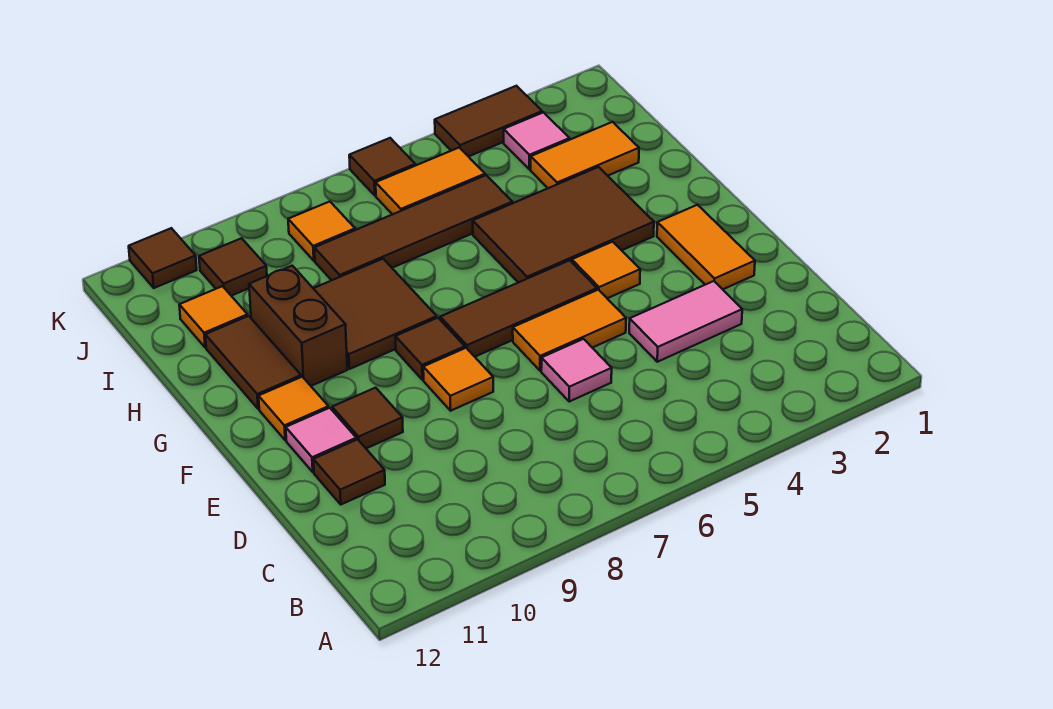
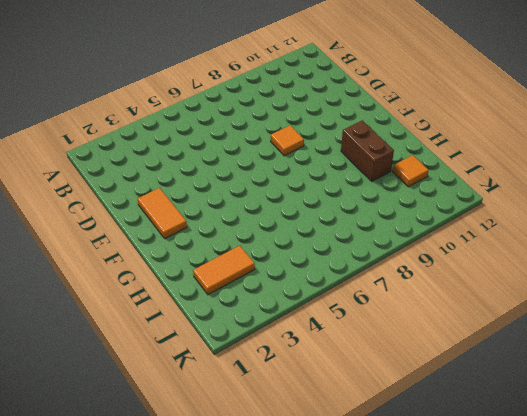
none -> pink 1x2 tile [629,281,742,362]
none -> pink 1x1 tile [541,339,612,402]
none -> brown 1x1 tile [313,439,385,504]

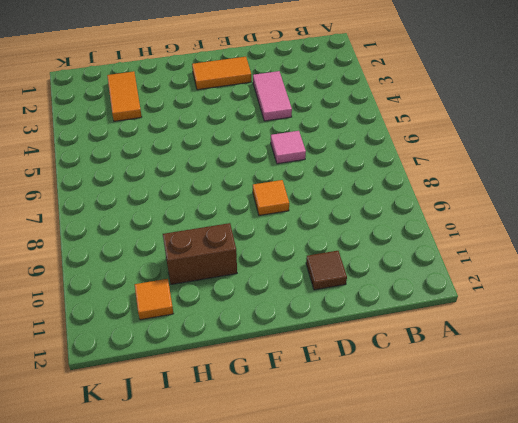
none -> orange 1x2 tile [513,290,626,371]
none -> brown 1x1 tile [332,388,403,448]
none -> pink 1x1 tile [286,408,356,472]

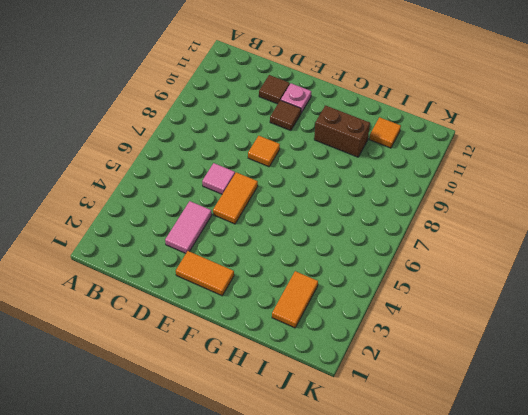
pink 1x1 plate [281,83,311,113] -> pink 1x1 tile [286,408,356,472]
none -> orange 1x1 tile [572,242,640,298]
none -> brown 1x3 tile [440,260,597,357]
none -> brown 1x1 tile [395,318,465,380]

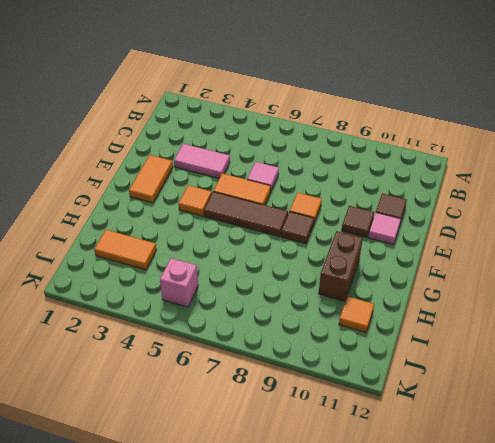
pink 1x1 brick [160,258,198,307] -> orange 1x2 tile [376,148,485,215]
none -> orange 1x1 tile [259,377,329,440]
none -> brown 2x3 tile [473,167,654,283]
none -> brown 2x2 tile [313,259,437,369]

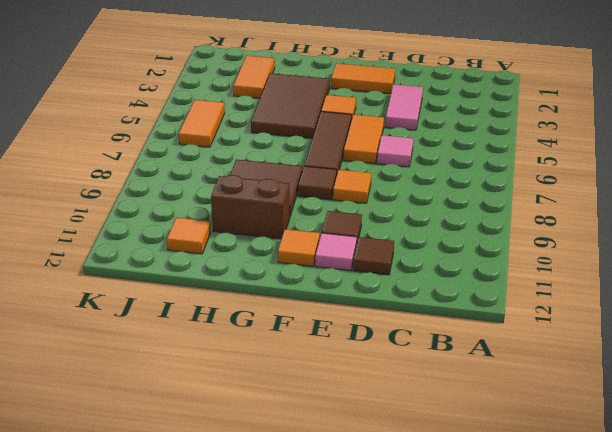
none -> brown 1x2 tile [205,316,301,409]
none -> brown 1x4 tile [314,175,512,280]
none -> pink 1x1 tile [504,112,570,170]

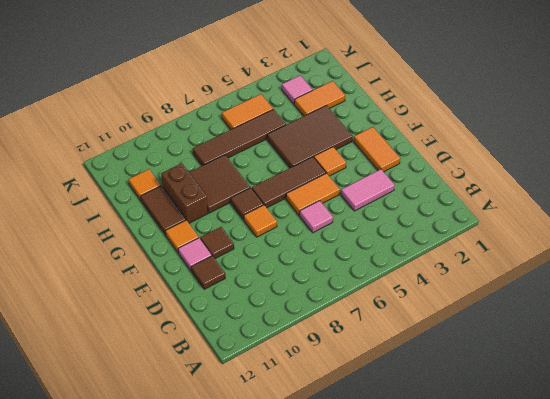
none -> orange 1x1 tile [288,202,355,261]
none -> brown 1x1 tile [199,238,267,296]
none -> brown 1x2 tile [435,86,542,157]

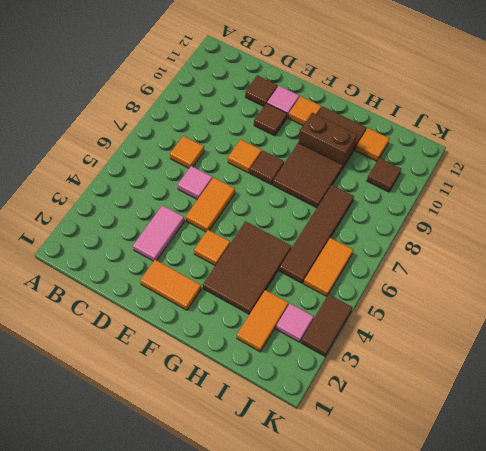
orange 1x1 tile [170,136,204,168] -> orange 1x1 tile moved to [288,202,355,261]
none -> brown 1x3 tile [440,260,597,357]
none -> brown 1x1 tile [349,138,415,196]
none -> brown 1x1 tile [129,228,197,288]

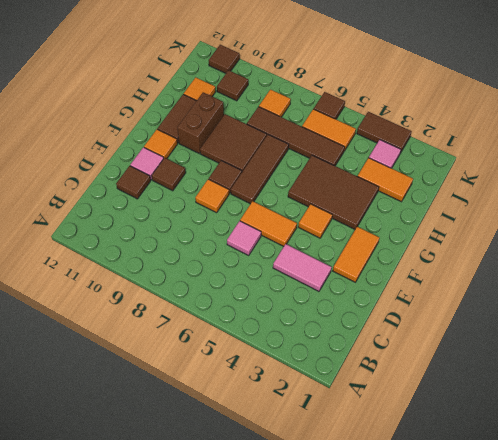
brown 1x3 tile [231,135,289,204] -> brown 1x3 tile turned to [440,260,597,357]

